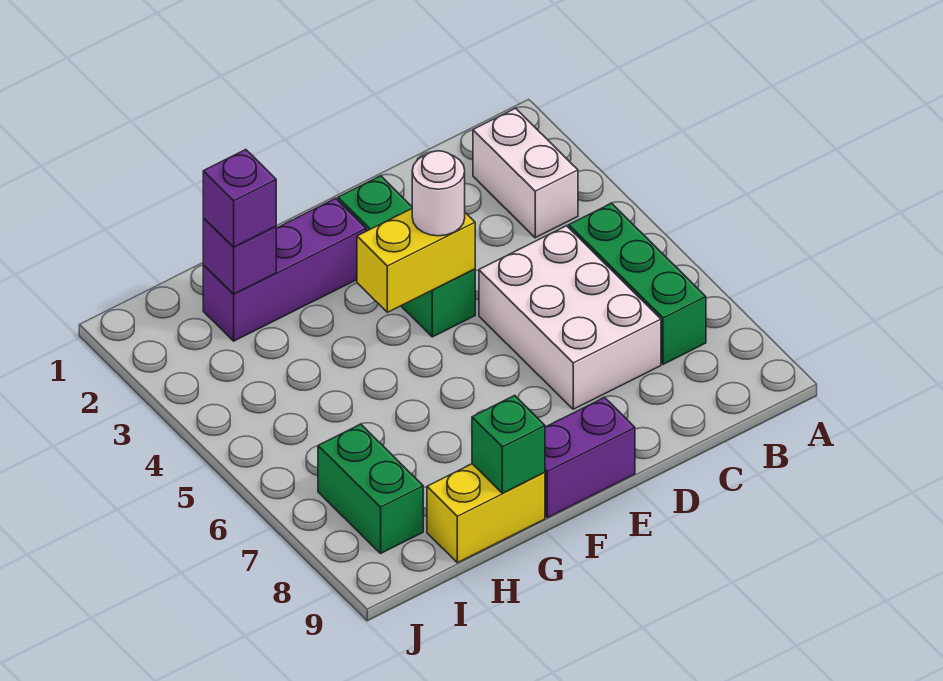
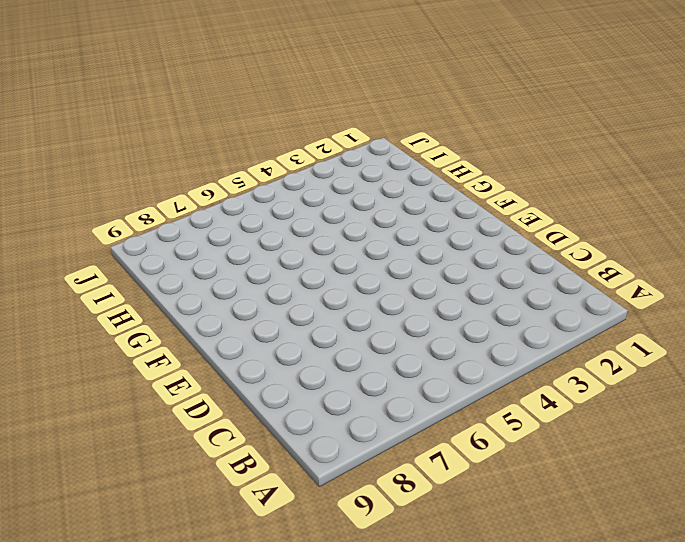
none -> white 1x2 brick [473,108,578,238]
none -> green 1x3 brick [569,203,706,364]
none -> white 2x3 brick [479,226,661,409]

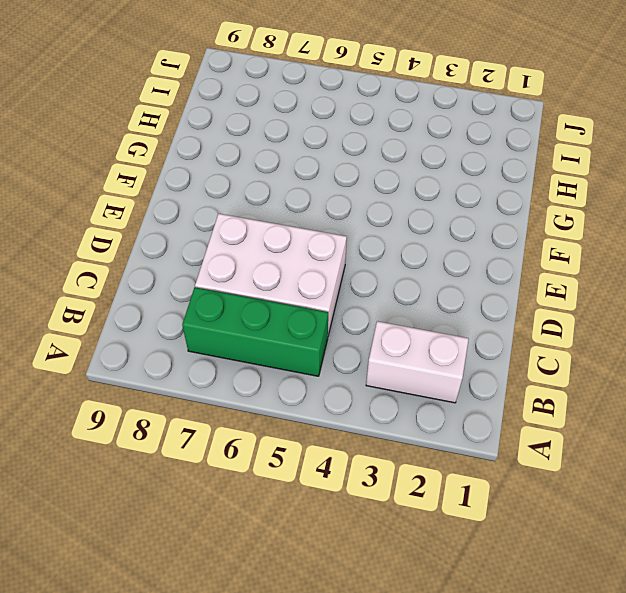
none -> green 1x3 brick [338,176,475,337]
none -> purple 1x2 brick [545,398,635,518]
none -> purple 1x3 brick [203,198,366,341]

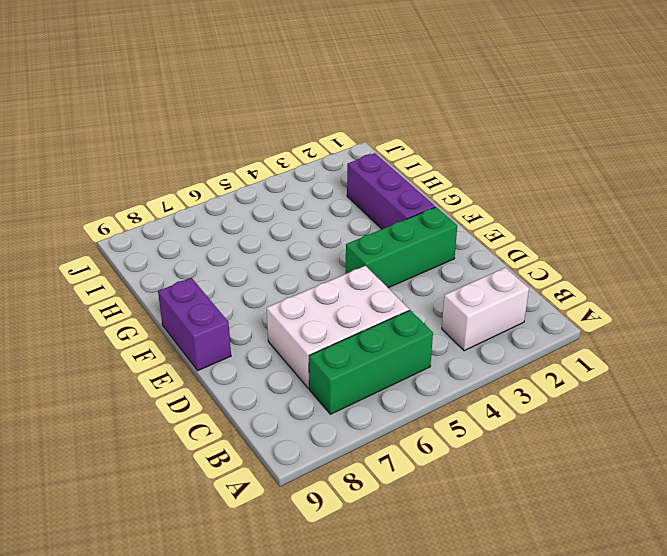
none -> yellow 1x2 brick [427,464,545,563]
none -> green 1x2 brick [318,424,423,553]
none -> yellow 1x2 brick [357,209,475,312]

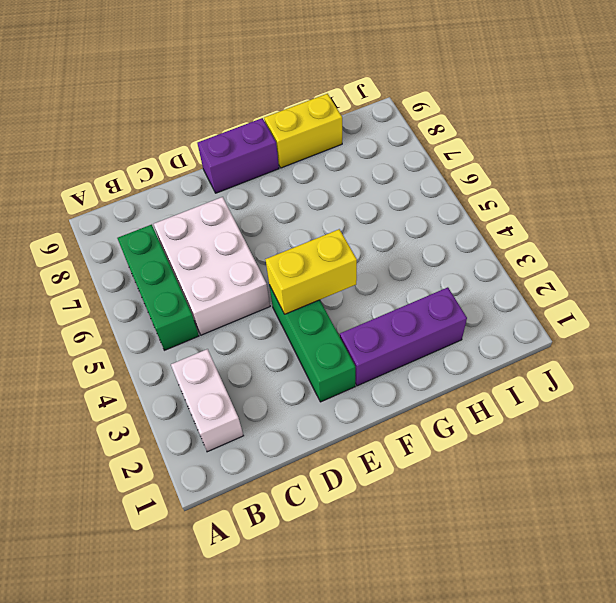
none -> green 1x2 brick [318,424,423,553]
none -> green 1x1 brick [472,395,545,493]
none -> purple 1x1 brick [203,218,276,294]

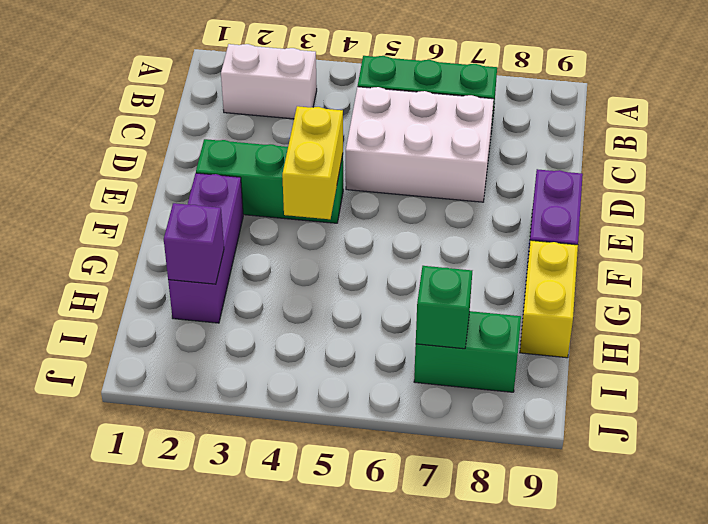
green 1x1 brick [416,266,472,349] -> green 1x1 brick moved to [472,395,545,493]
none -> white 1x1 round brick [412,151,465,236]
none -> purple 1x1 brick [203,150,276,247]

